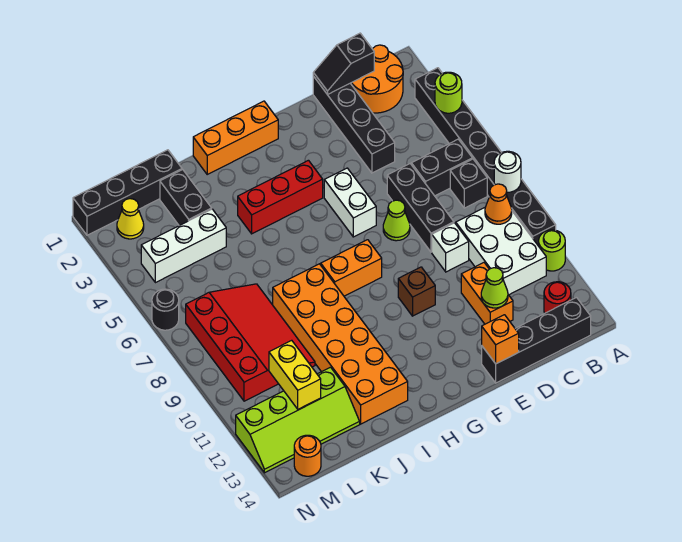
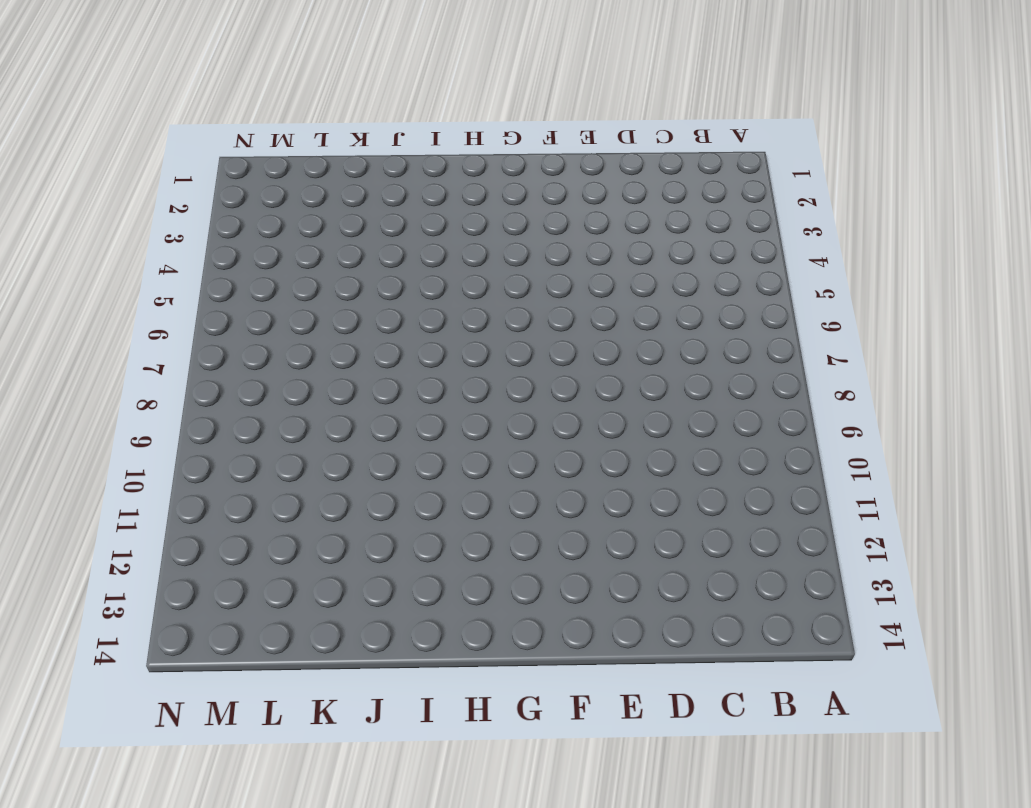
none -> black 1x8 brick [415,68,556,246]
none -> lime 1x1 round brick [539,230,565,271]
none -> orange 2x2 round brick [351,45,403,113]
none -> black 1x2 brick [411,139,472,196]

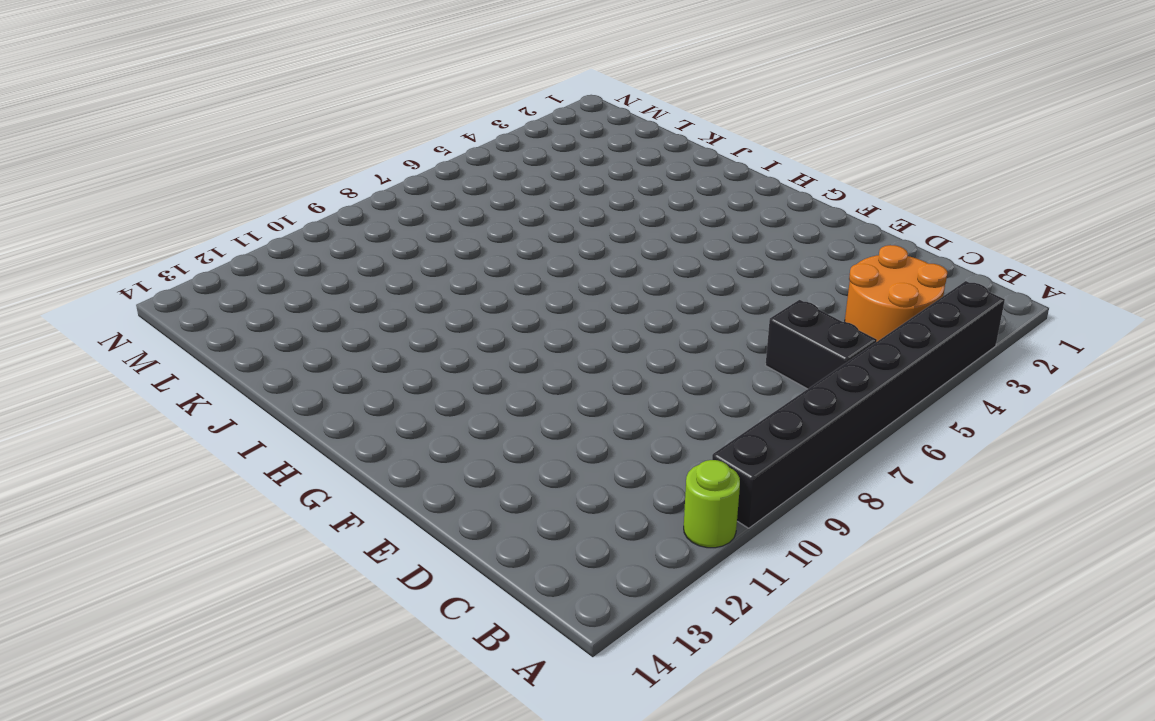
orange 2x2 round brick [845,245,947,342] -> orange 2x2 round brick moved to [351,45,403,113]
none -> black 1x1 brick [450,159,487,208]
none -> white 2x3 brick [456,208,546,295]
none -> red 1x1 round brick [544,282,571,313]
none -> black 1x4 brick [482,298,591,383]

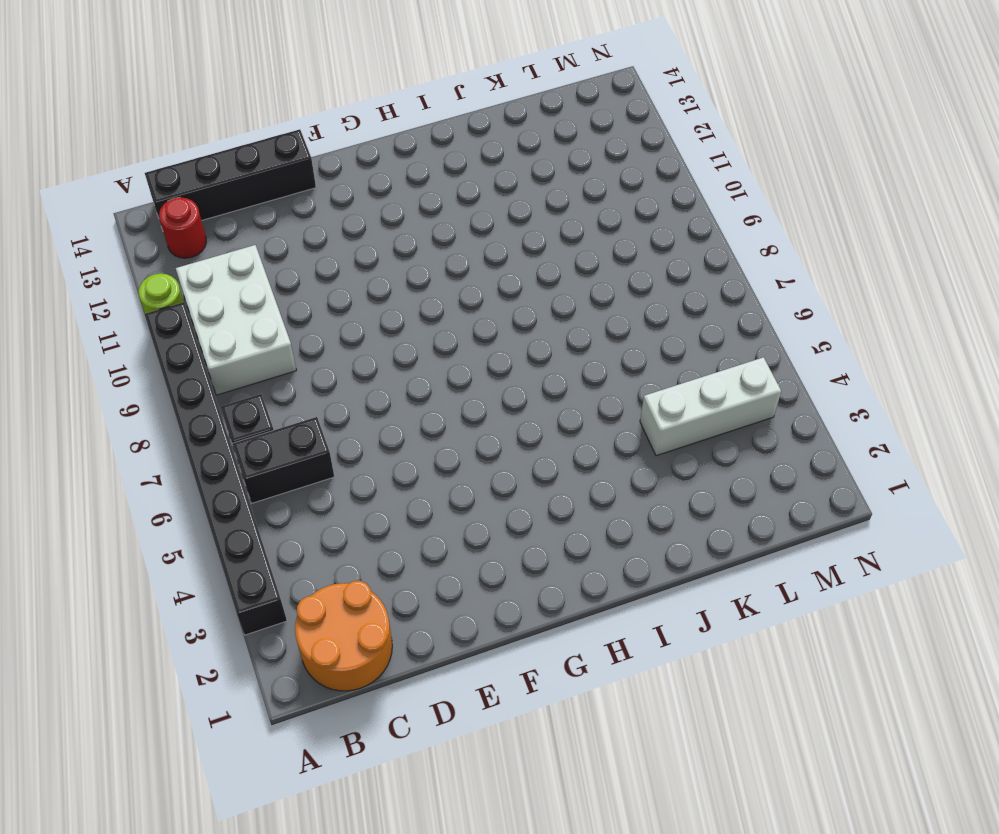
none -> black 1x4 brick [313,76,395,173]
none -> black 1x3 brick [387,164,454,252]
none -> white 1x1 brick [432,223,469,272]
none -> orange 1x2 brick [461,263,513,324]

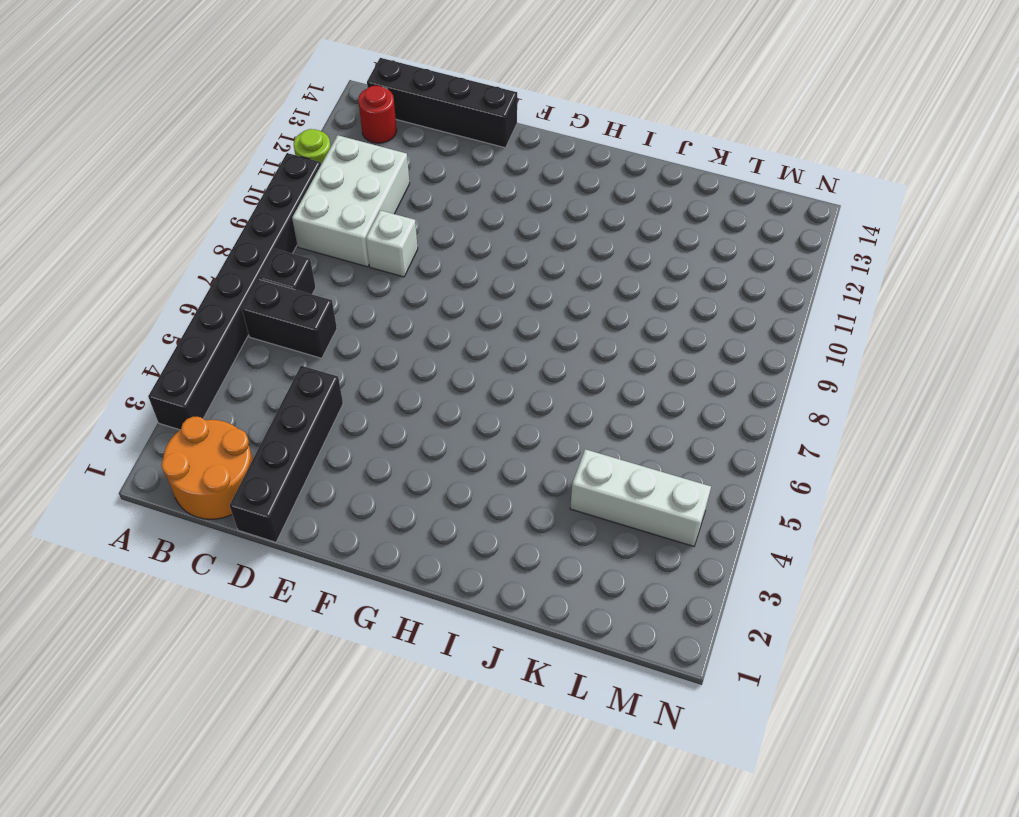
none -> black 1x3 brick [387,164,454,252]
none -> orange 1x2 brick [461,263,513,324]
none -> lime 1x1 cone [383,200,410,241]
none -> white 1x2 brick [324,168,376,237]

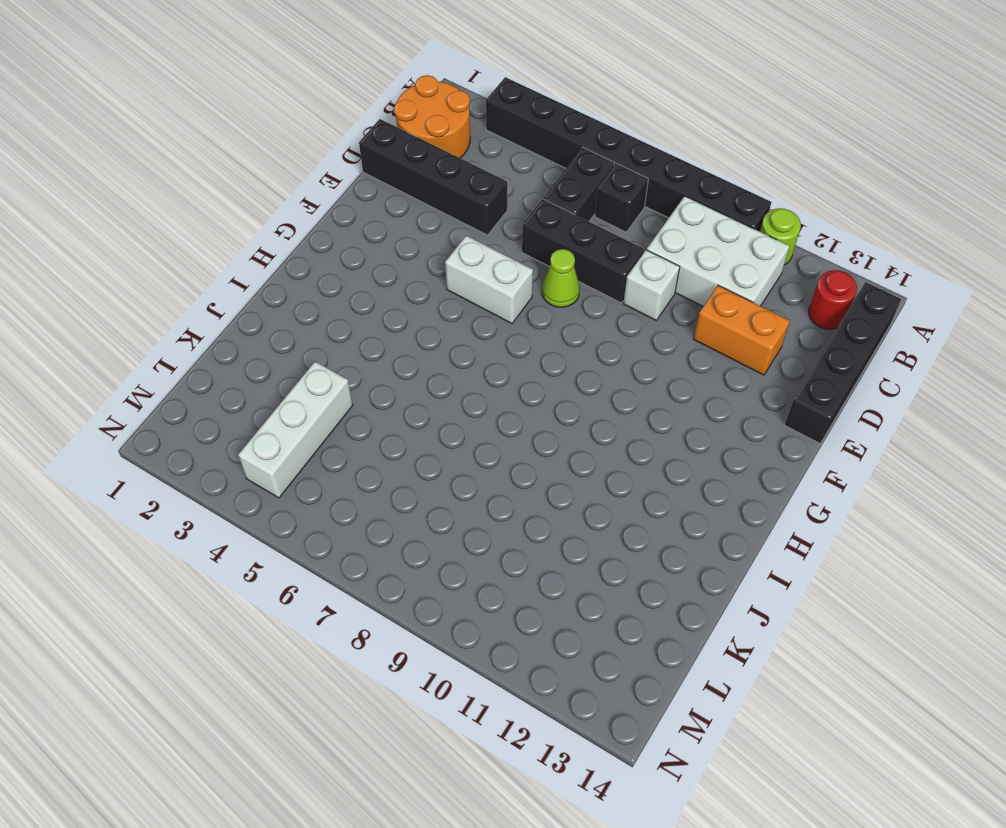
none -> brown 1x1 brick [398,267,435,316]
none -> orange 1x3 brick [193,101,278,174]
none -> red 1x3 brick [238,160,323,234]
none -> orange 1x2 brick [321,240,382,296]

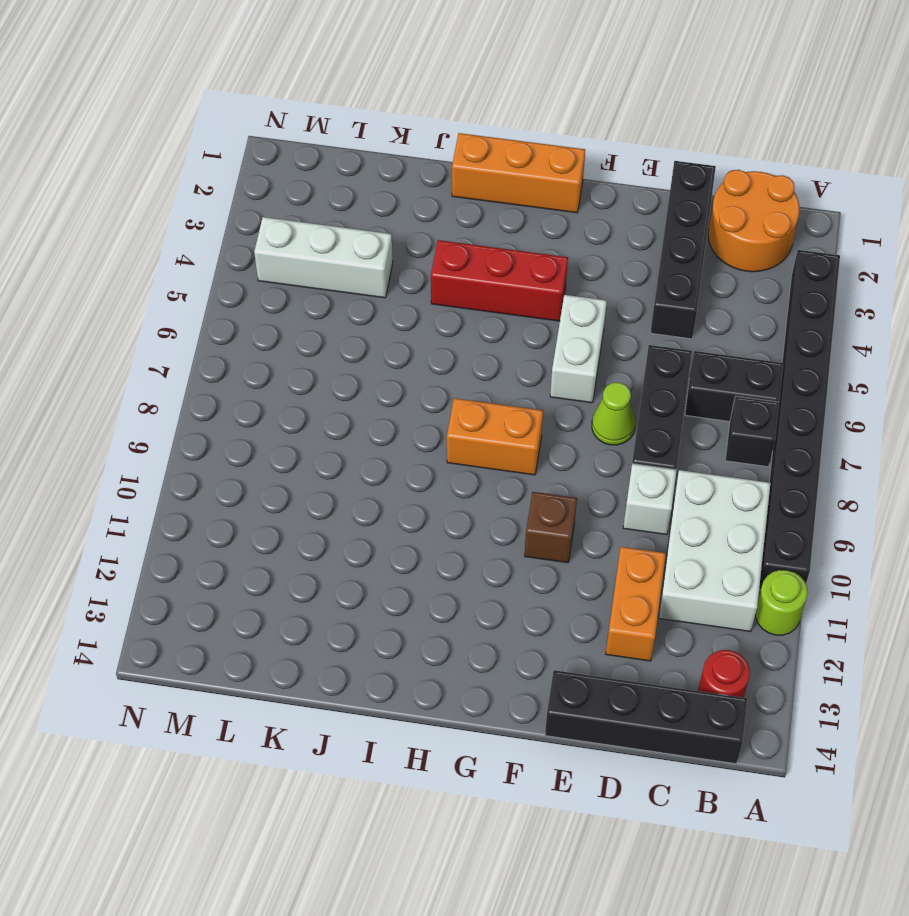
none -> orange 2x6 brick [273,264,408,424]
none -> black 1x4 brick [73,150,182,235]
none -> black 1x2 brick [160,170,212,226]
none -> red 3x4 slope [186,284,315,401]

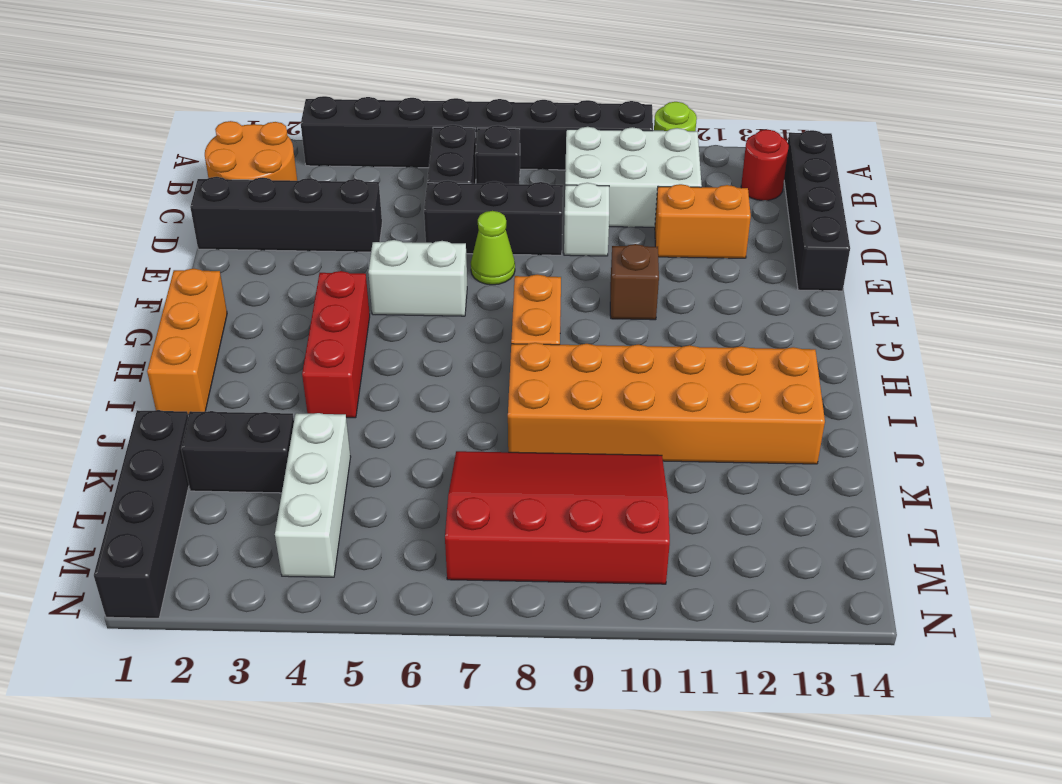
none -> lime 2x4 slope [236,367,360,473]
none -> yellow 1x1 cone [117,199,144,239]
none -> orange 1x1 round brick [294,435,321,476]
none -> black 1x1 round brick [152,289,179,330]

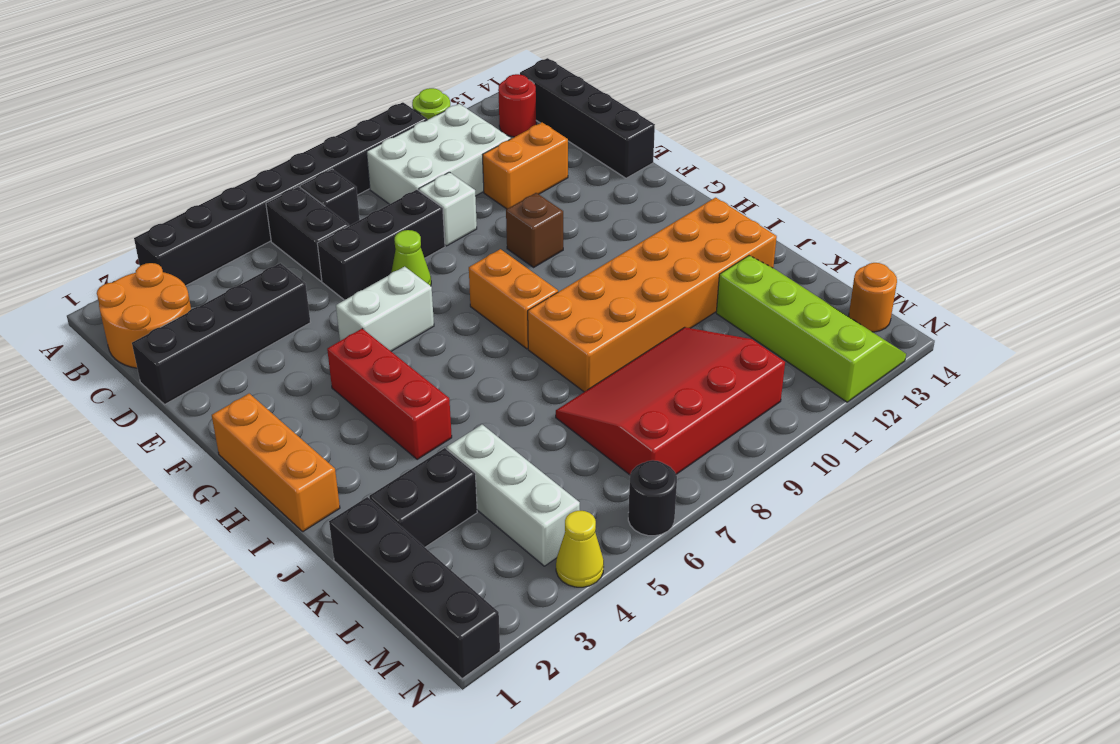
yellow 1x1 cone [556,510,604,587] -> yellow 1x1 cone moved to [117,199,144,239]
none -> lime 1x1 round brick [435,72,462,113]
none -> white 1x1 round brick [494,151,521,192]
none -> orange 1x1 cone [485,184,512,224]
none -> black 1x2 slope [313,33,374,95]

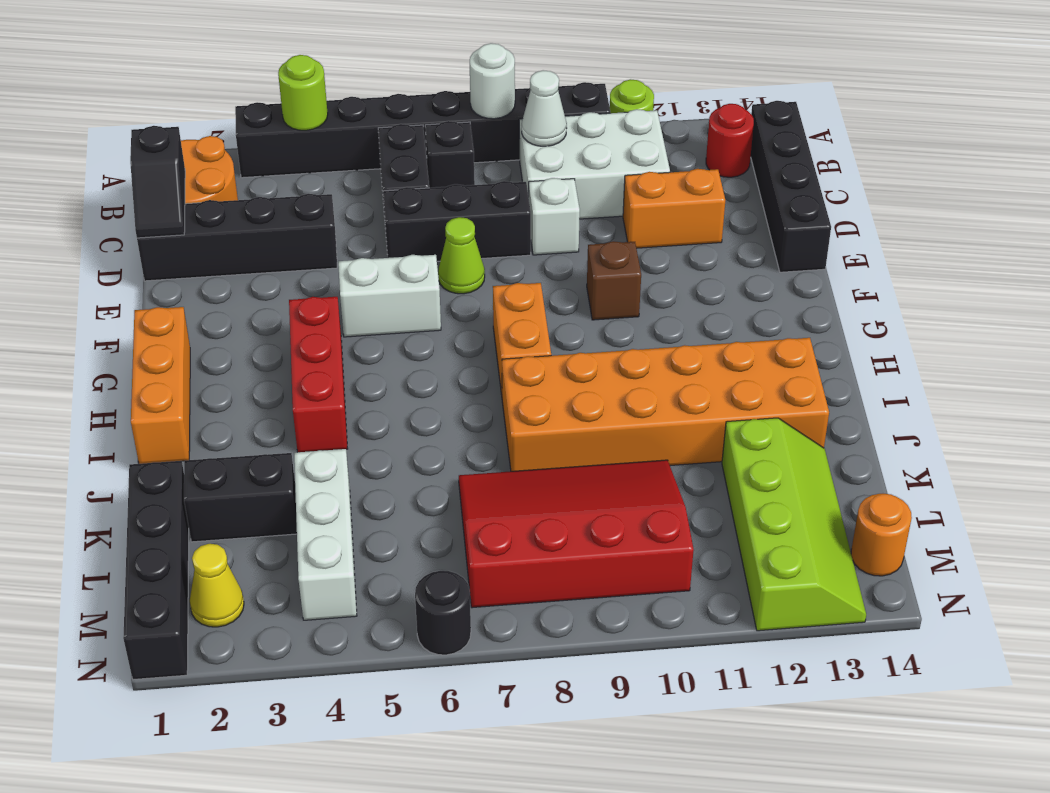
white 1x1 cone [522,70,567,146] -> orange 1x1 cone [485,184,512,224]
none -> lime 1x1 cone [481,268,508,308]
none -> orange 1x1 brick [482,315,519,364]
none -> yellow 1x2 brick [269,340,321,409]

